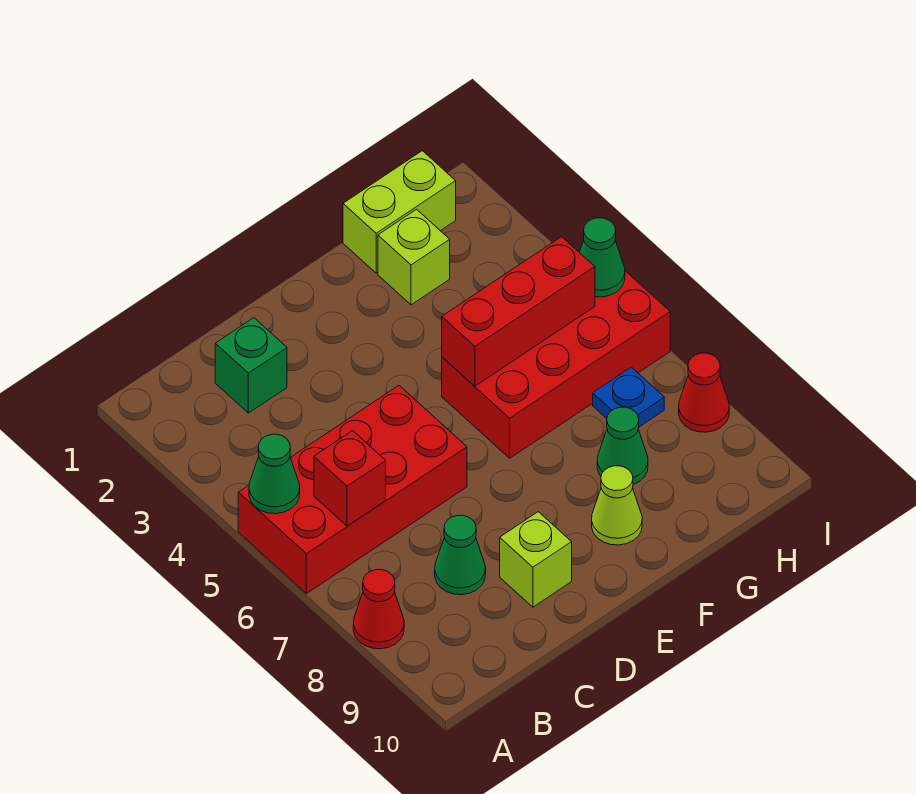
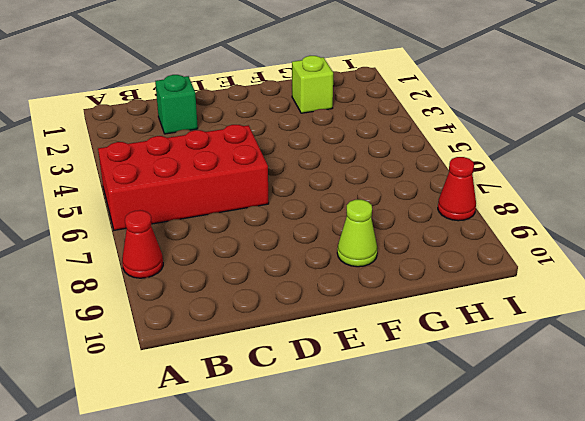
none -> green 1x1 cone [435,515,486,595]
none -> lime 1x1 brick [500,512,572,607]
none -> red 2x4 brick [442,271,670,458]

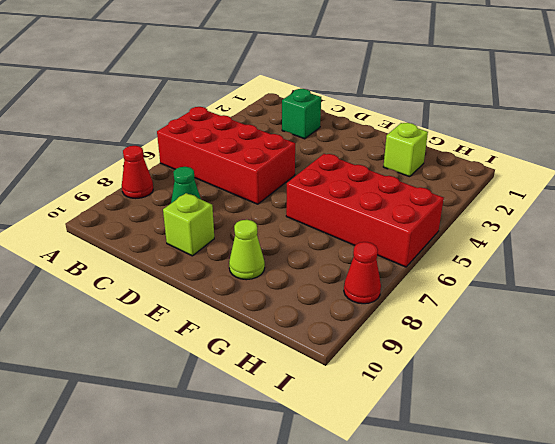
none -> lime 1x2 brick [343,151,456,273]
none -> green 1x1 cone [597,407,648,484]
none -> blue 1x1 plate [593,367,664,427]

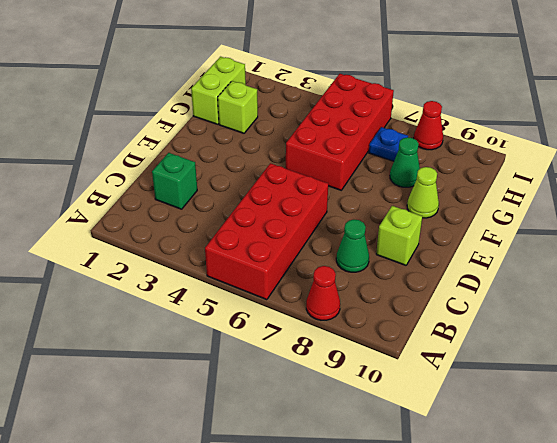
none -> green 1x1 cone [249,434,300,514]
none -> red 1x1 brick [314,431,386,526]
none -> red 1x3 brick [442,237,595,386]

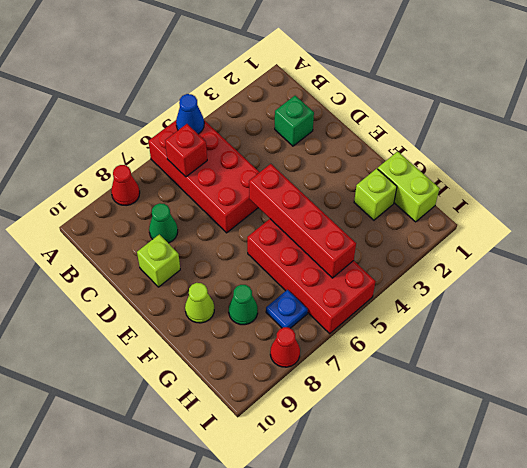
blue 1x1 cone [176,94,204,134] -> green 1x1 cone [249,434,300,514]
red 1x4 brick [249,164,356,278] -> red 1x3 brick [442,237,595,386]
none -> green 1x1 cone [579,218,625,297]

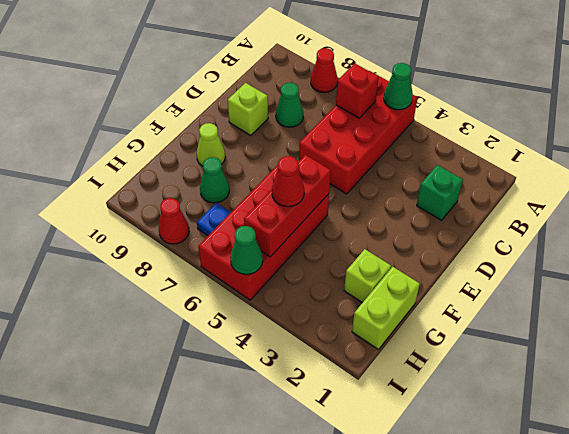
red 1x1 cone [272,156,304,207] -> none

